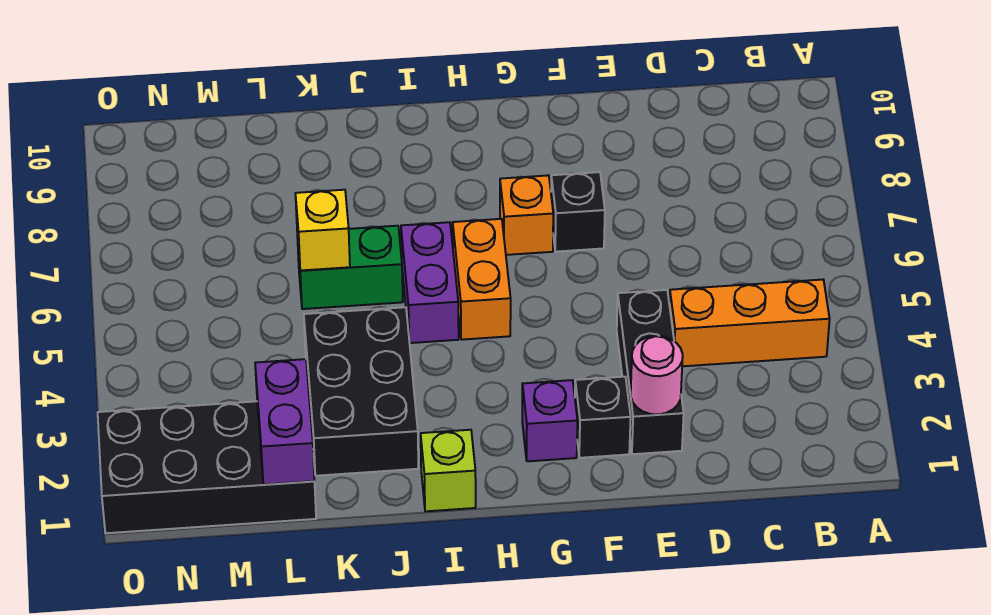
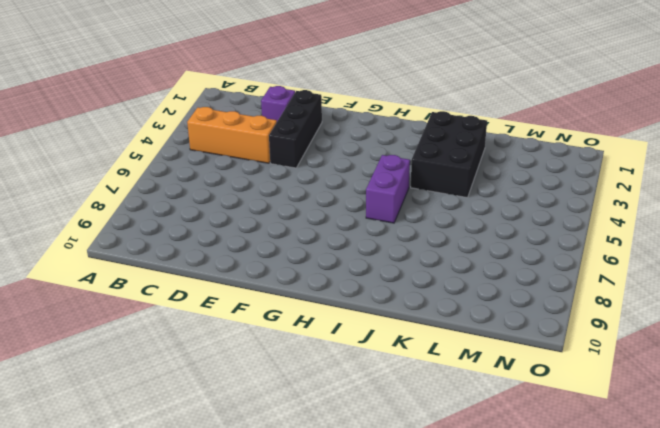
purple 1x1 brick [261,86,295,121] -> purple 1x1 brick moved to [522,380,577,461]
none -> black 1x1 brick [575,377,631,458]
none -> black 1x1 brick [551,172,605,252]
none -> orange 1x1 brick [500,175,553,255]

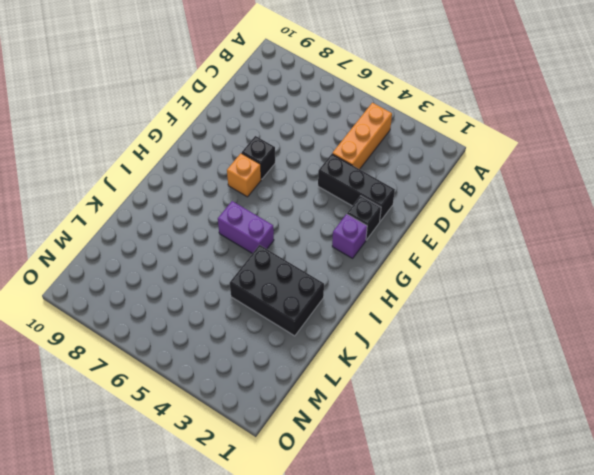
none -> orange 1x2 brick [453,219,511,340]
none -> lime 1x1 brick [421,430,476,511]
none -> green 1x2 brick [297,226,403,309]

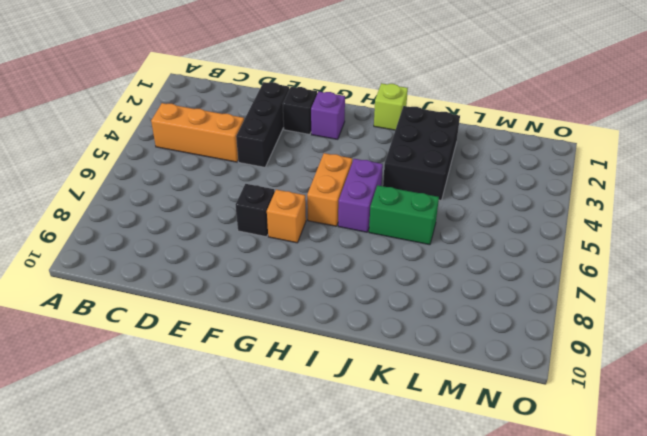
none -> black 2x4 brick [98,401,316,533]
none -> pink 1x1 round brick [631,336,683,415]
none -> yellow 1x1 brick [295,190,350,271]

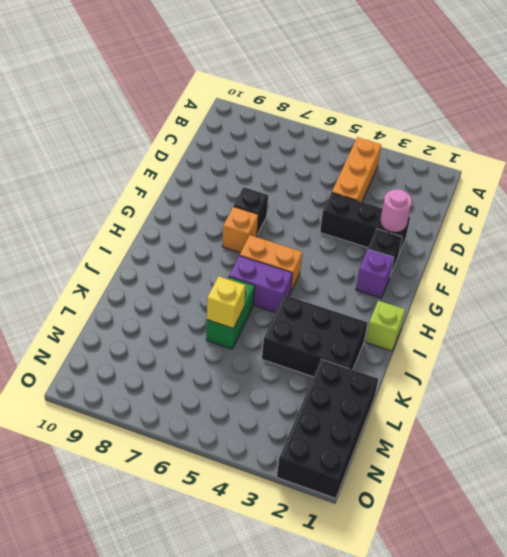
none -> purple 1x2 brick [255,359,314,485]

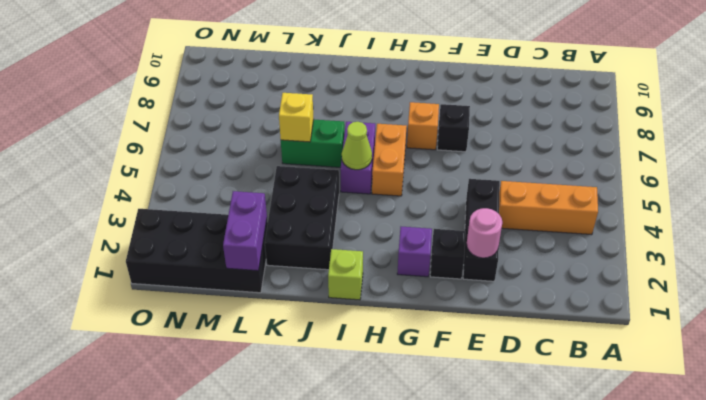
lime 1x1 cone [342,122,372,170] -> none

